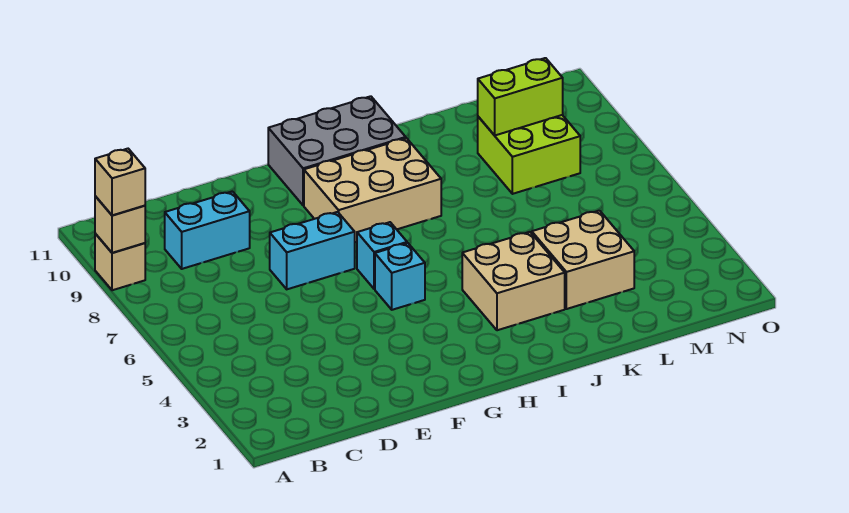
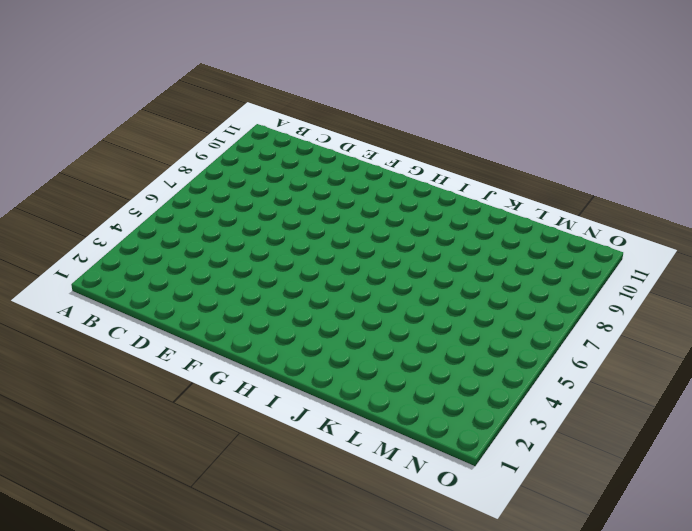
none -> tan 1x1 brick [95,234,145,290]
none -> cyan 1x2 brick [165,191,250,269]
none -> cyan 1x2 brick [270,212,355,289]

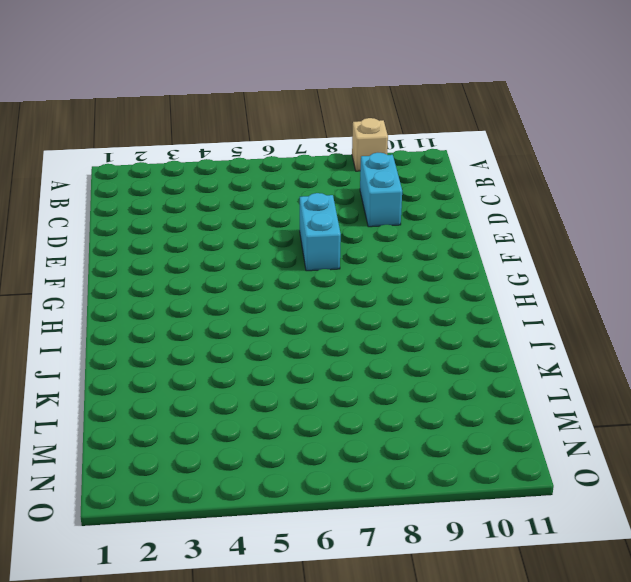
none -> cyan 1x1 brick [375,243,425,310]
none -> cyan 1x1 brick [357,222,407,289]
none -> tan 2x3 brick [304,138,441,242]

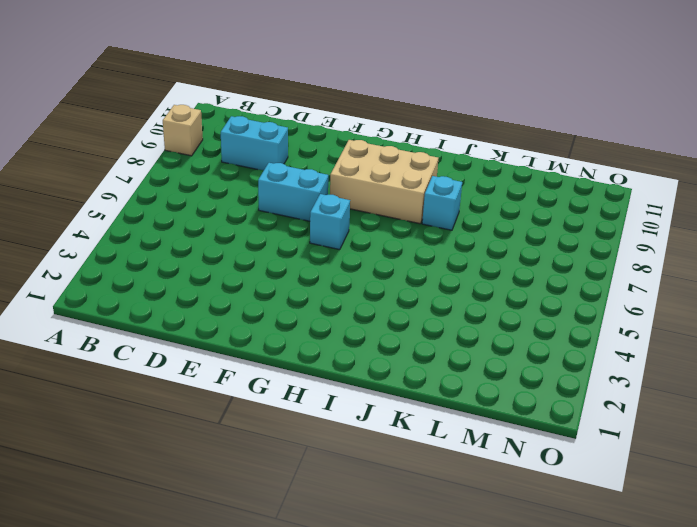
cyan 1x1 brick [422,176,462,230] -> cyan 1x1 brick moved to [375,243,425,310]
none -> grey 2x3 brick [268,96,406,205]
none -> tan 2x2 brick [462,232,565,330]
none -> tan 2x2 brick [532,211,634,309]

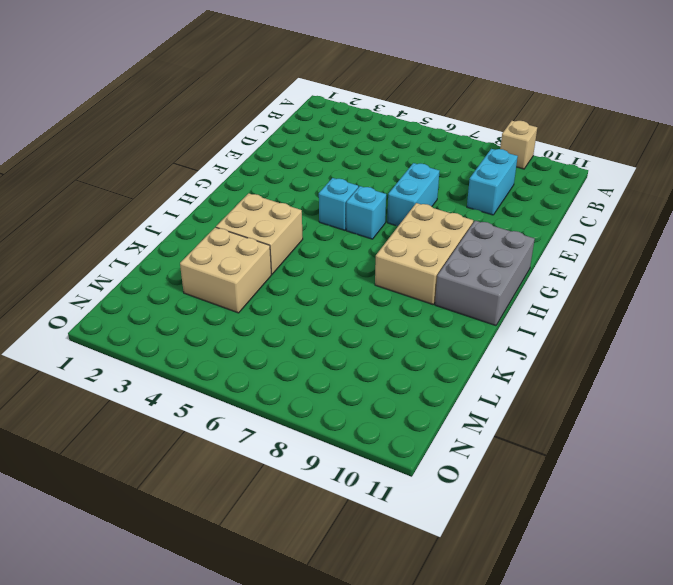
none -> lime 2x2 brick [478,115,580,194]
none -> tan 1x1 brick [95,196,145,253]
none -> lime 1x2 brick [478,58,563,135]

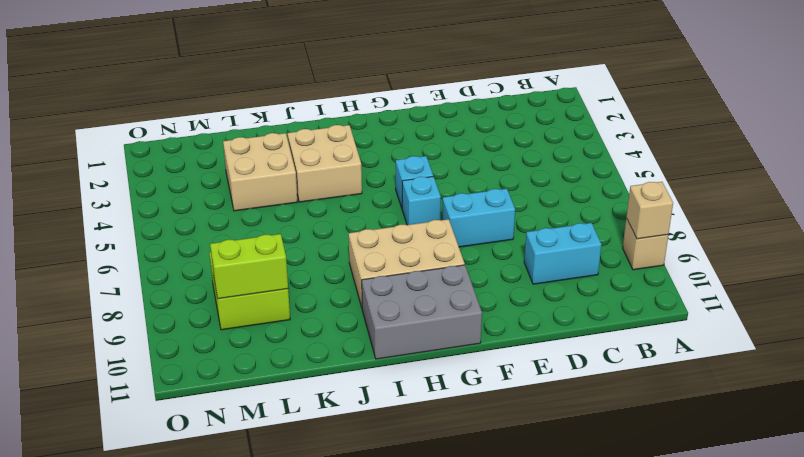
none -> tan 1x1 brick [95,149,145,215]

